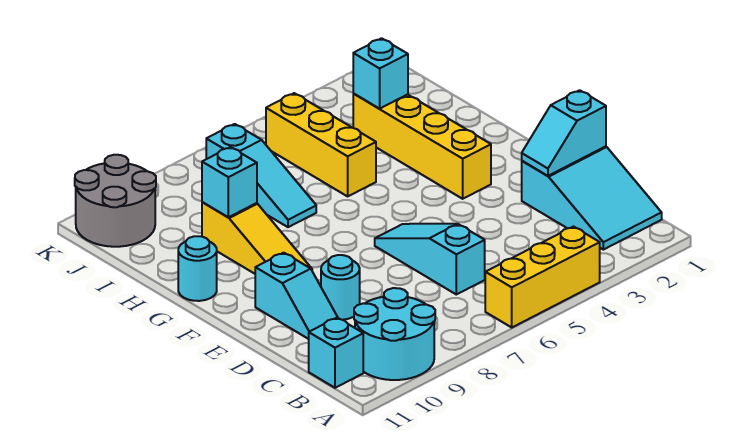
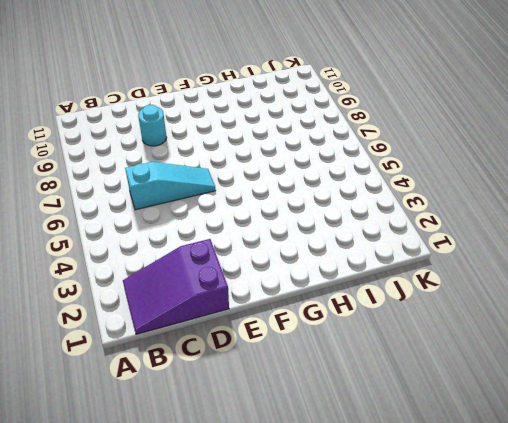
purple 2x3 slope [123,239,229,334] -> cyan 2x3 slope [522,146,662,250]
none -> yellow 1x3 brick [485,227,600,327]
none -> cyan 2x2 round brick [354,288,435,380]
none -> cyan 1x1 brick [309,318,363,388]

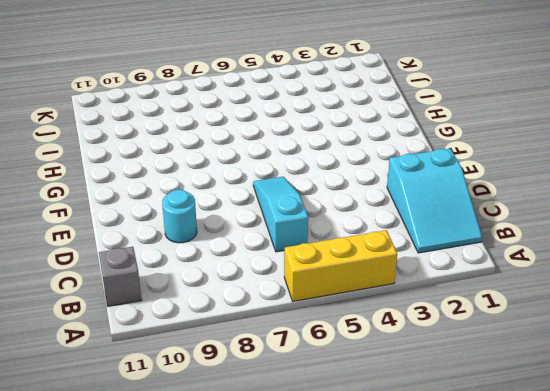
grey 1x1 brick [99,247,142,306] -> cyan 1x1 brick [309,318,363,388]
none -> cyan 2x2 round brick [354,288,435,380]
none -> cyan 1x2 slope [255,253,338,339]
none -> yellow 1x4 brick [353,93,491,199]

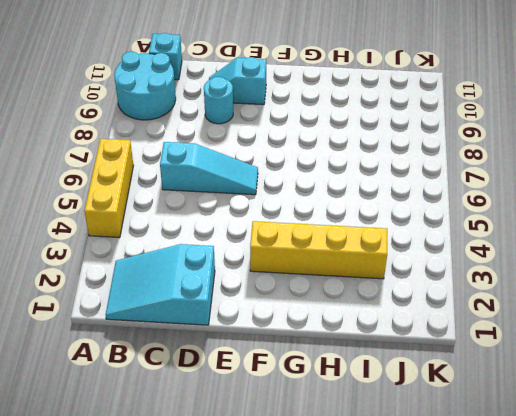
none -> yellow 1x3 slope [202,202,312,274]
none -> cyan 1x1 round brick [178,236,217,301]
none -> yellow 1x3 brick [266,93,376,196]

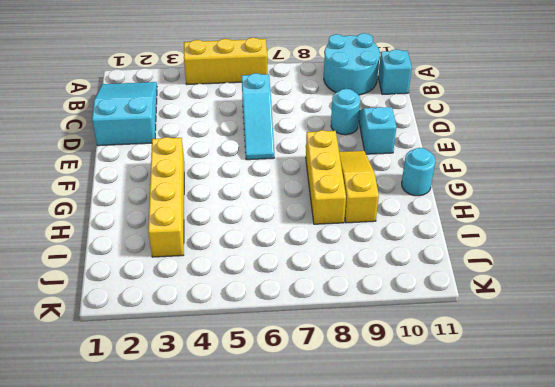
yellow 1x3 brick [306,130,346,224] -> yellow 1x3 brick moved to [266,93,376,196]
none -> cyan 1x3 slope [206,124,316,227]
none -> grey 2x2 round brick [75,155,156,247]
none -> cyan 1x2 slope [522,90,606,176]

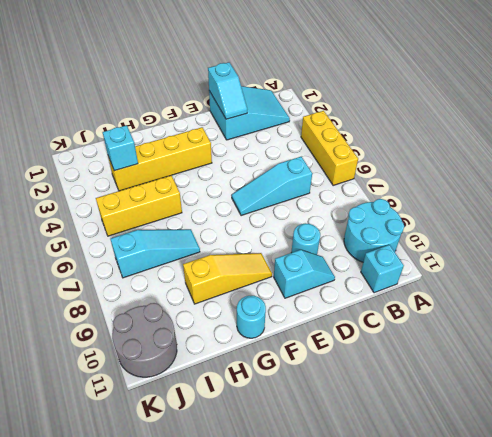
none -> cyan 1x1 brick [202,147,257,217]

